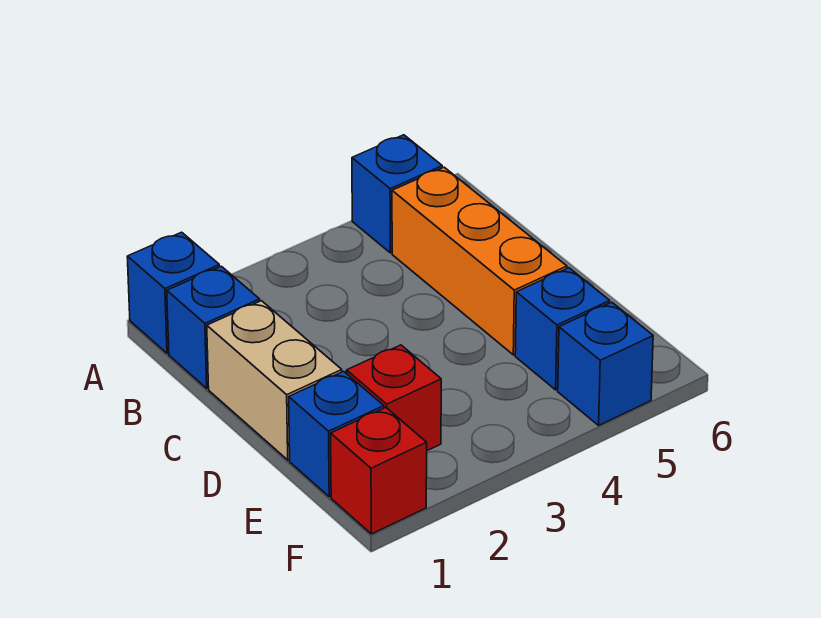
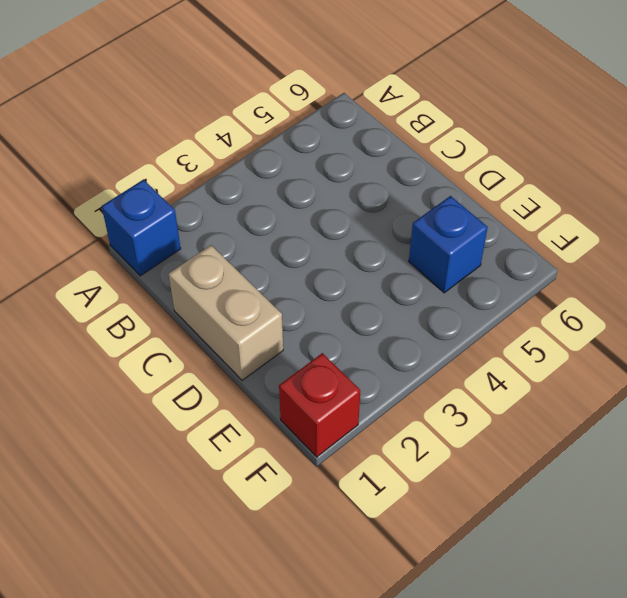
none -> blue 1x1 brick [352,135,442,253]
none -> blue 1x1 brick [167,266,260,388]

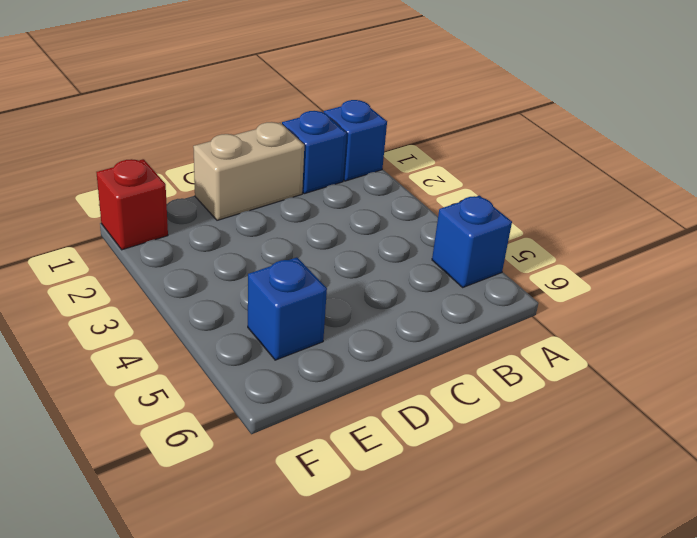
none -> orange 1x3 brick [392,167,567,355]
none -> blue 1x1 brick [289,371,384,497]

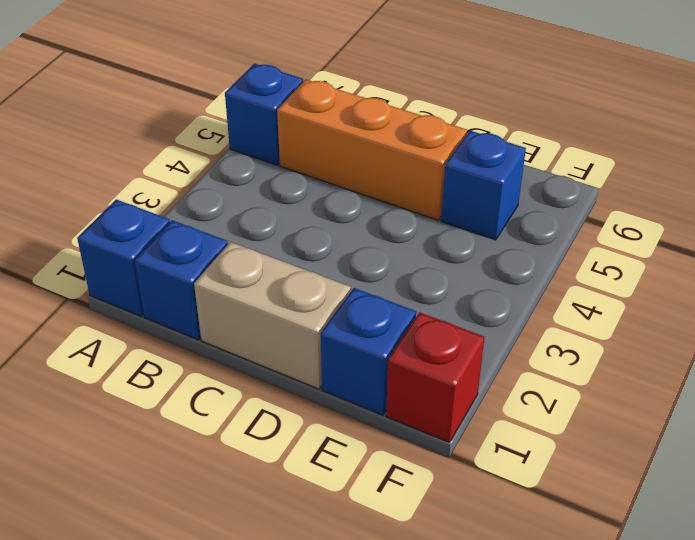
none -> red 1x1 brick [347,345,441,451]
none -> blue 1x1 brick [558,302,653,425]

